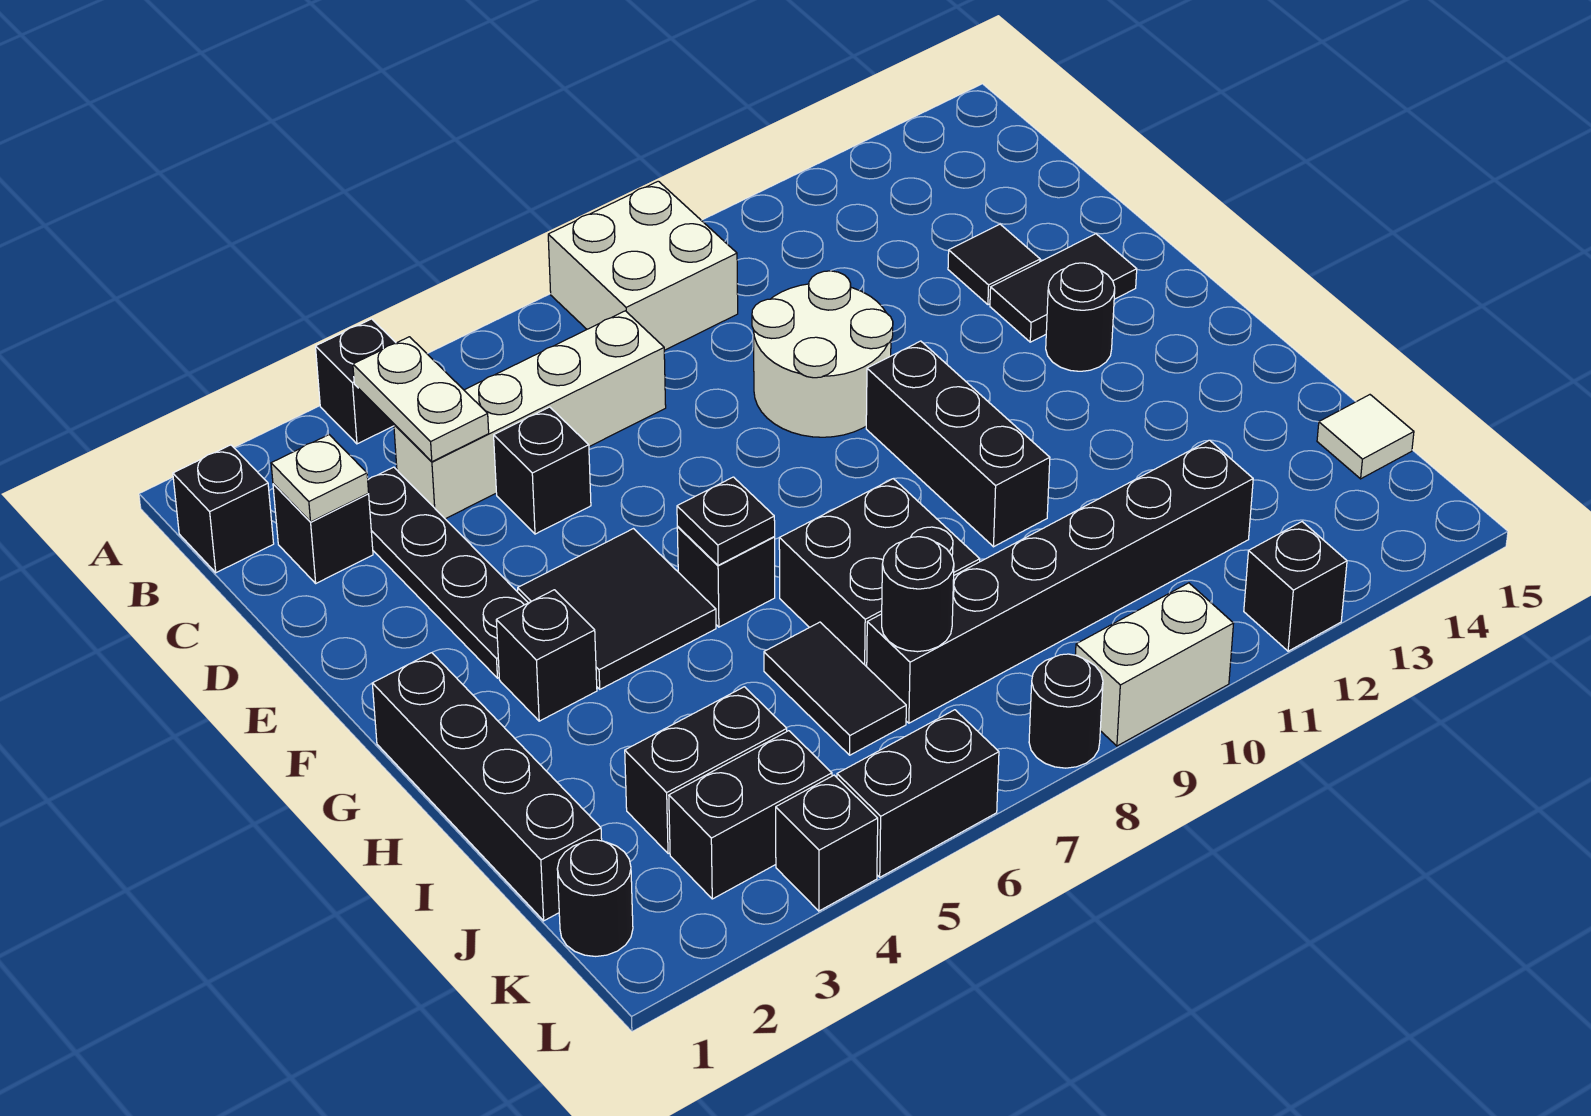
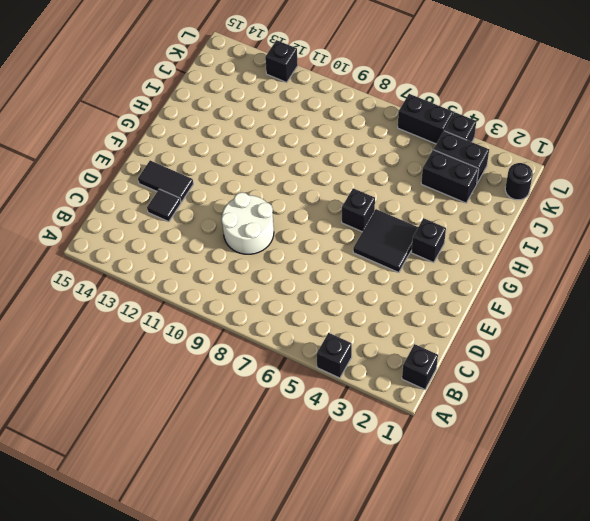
none -> white 2x2 brick [548,181,738,350]
none -> black 1x1 brick [273,484,373,583]
none -> black 1x4 plate [368,467,528,678]
none -> white 1x4 brick [394,311,666,519]

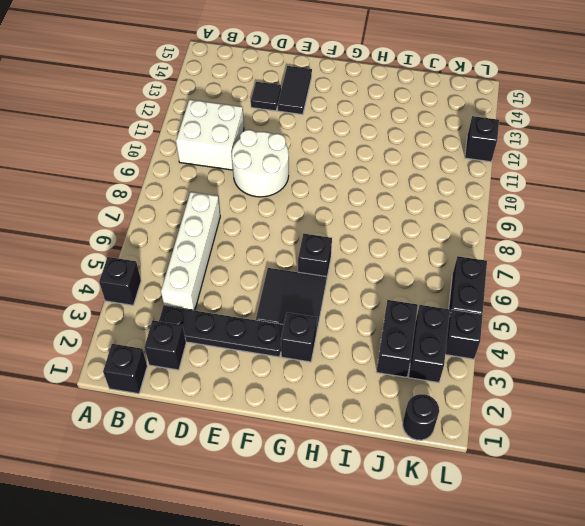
white 2x2 brick [176,99,244,170] -> white 2x2 brick moved to [548,181,738,350]
none -> black 1x1 brick [494,407,591,534]
none -> black 1x3 brick [866,341,1050,547]
none -> black 1x1 round brick [1046,263,1115,371]
none -> black 1x4 brick [372,653,602,921]

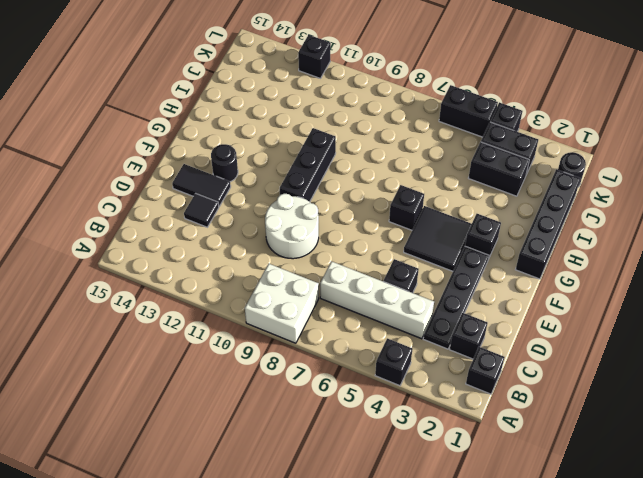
none -> black 2x2 brick [779,479,980,667]
none -> black 1x2 tile [764,622,906,755]
none -> black 1x6 brick [867,440,1253,723]
none -> white 1x1 tile [1317,395,1414,479]

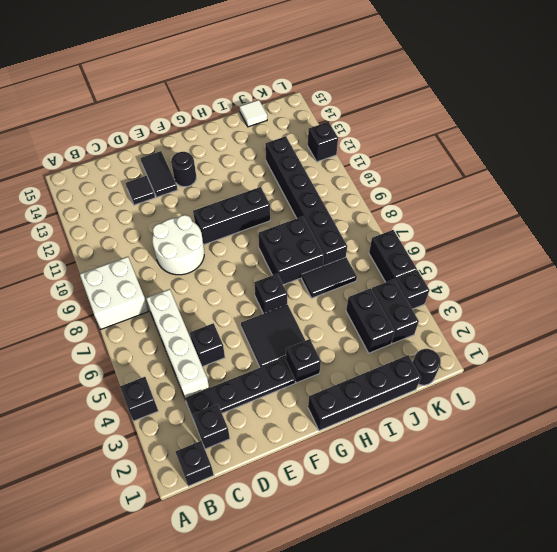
none -> black 1x1 round brick [1029,654,1103,768]
none -> white 1x2 brick [1075,583,1234,746]
none -> white 1x2 plate [353,337,489,462]
none -> white 1x1 plate [271,435,369,522]

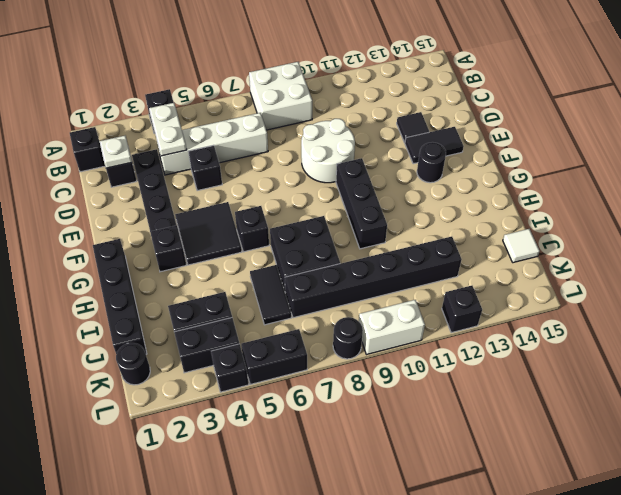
none -> black 1x1 plate [677,477,775,565]
none -> black 1x1 round brick [882,537,954,652]

